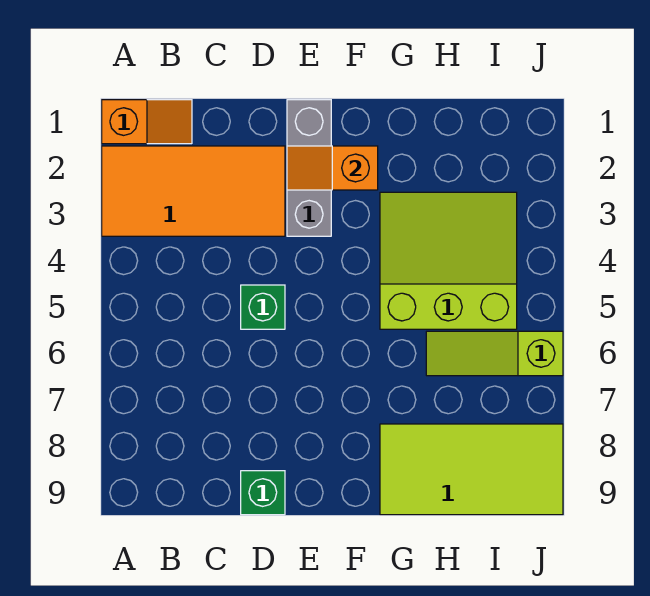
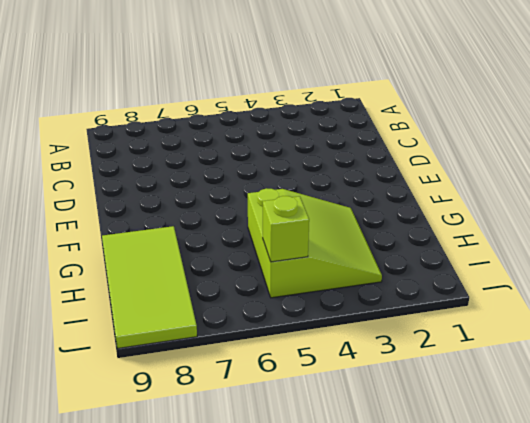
lime 1x1 brick [263,196,309,262] -> none
none -> orange 1x2 slope [102,100,192,144]
none -> orange 2x4 tile [102,146,285,236]

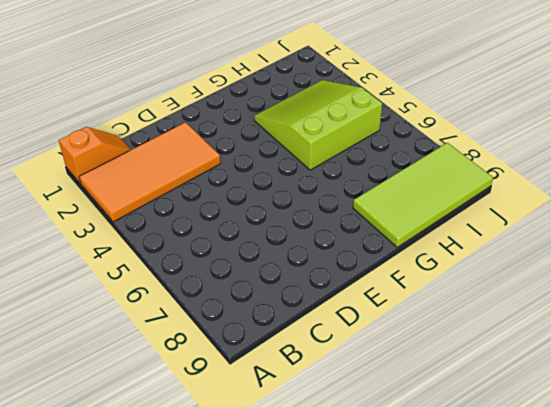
none -> green 1x1 brick [241,285,285,329]
none -> green 1x1 brick [241,471,285,515]

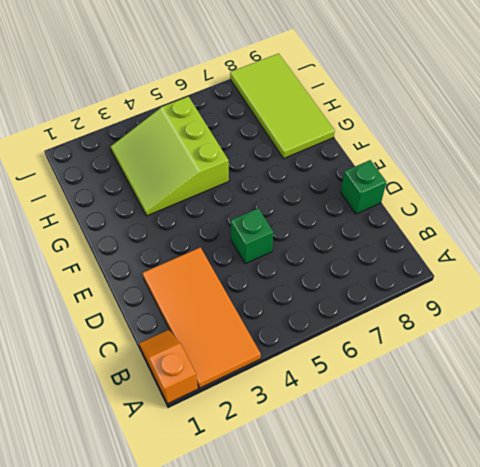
none -> grey 1x3 brick [287,100,331,236]
none -> lime 1x3 slope [426,331,563,376]

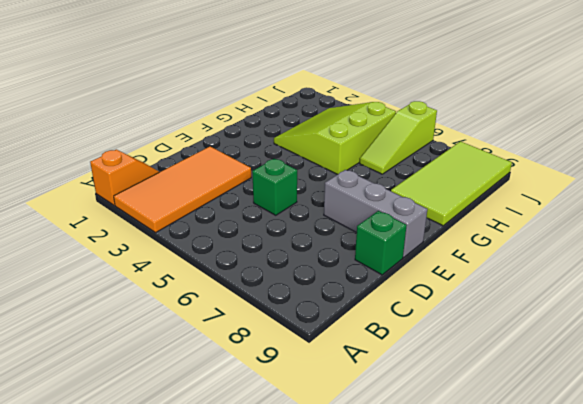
grey 1x3 brick [324,170,427,257] -> grey 1x3 brick moved to [287,100,331,236]
none -> orange 1x2 slope [287,146,378,190]

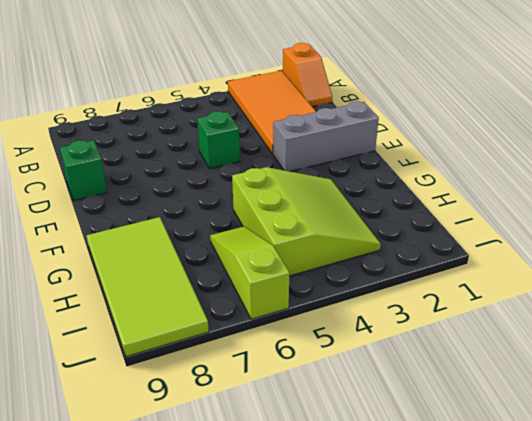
none -> orange 1x2 slope [287,146,378,190]

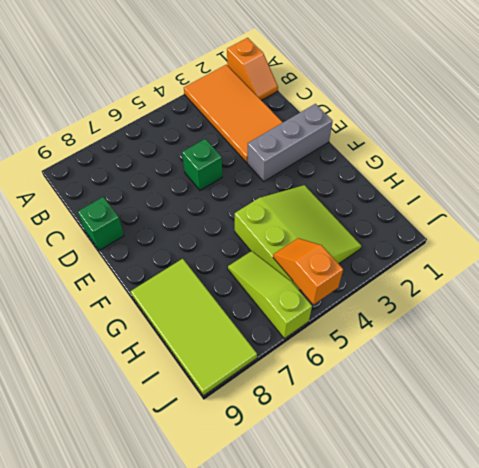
orange 1x2 slope [273,238,343,304] -> orange 1x2 slope moved to [287,146,378,190]

